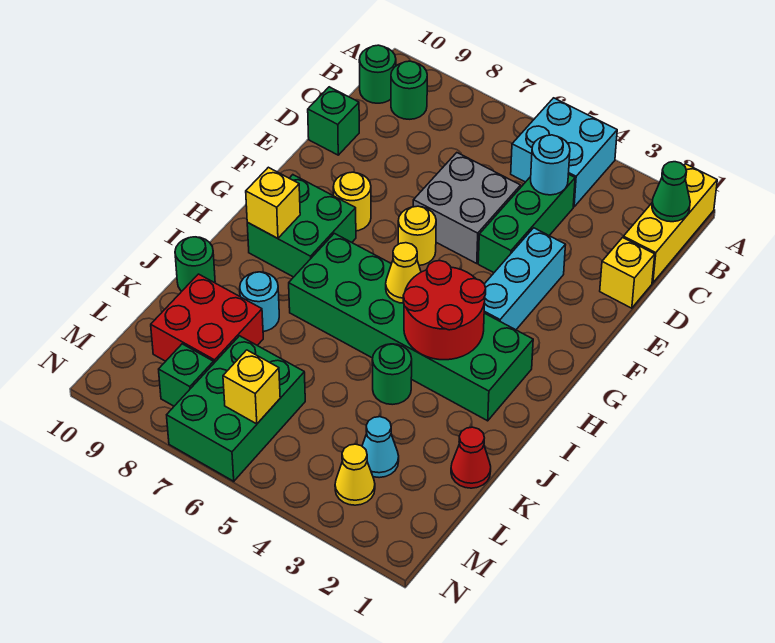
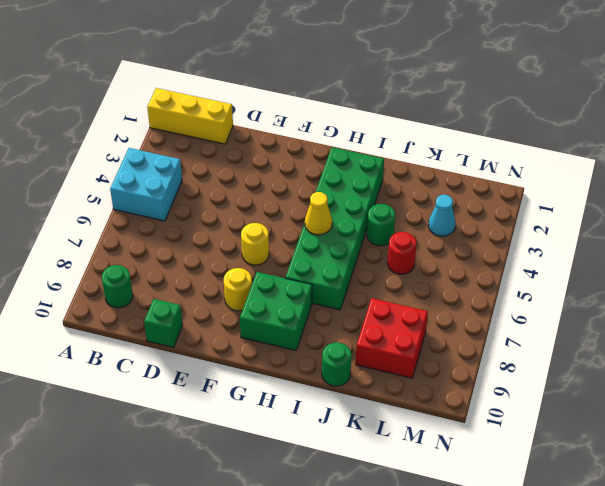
red 1x1 round brick [387,232,417,274] -> none
none -> green 1x1 round brick [359,45,396,103]
none -> green 1x3 brick [478,174,575,273]
none -> yellow 1x1 brick [600,238,655,308]

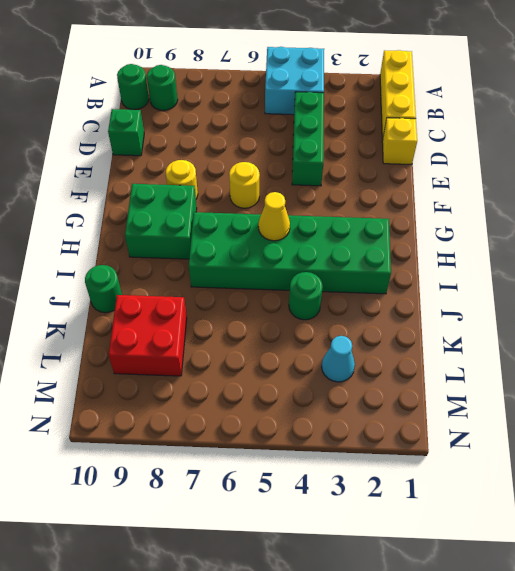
none -> grey 2x2 brick [413,153,521,263]
none -> cyan 1x3 brick [484,228,565,330]
none -> cyan 1x1 round brick [240,272,279,331]

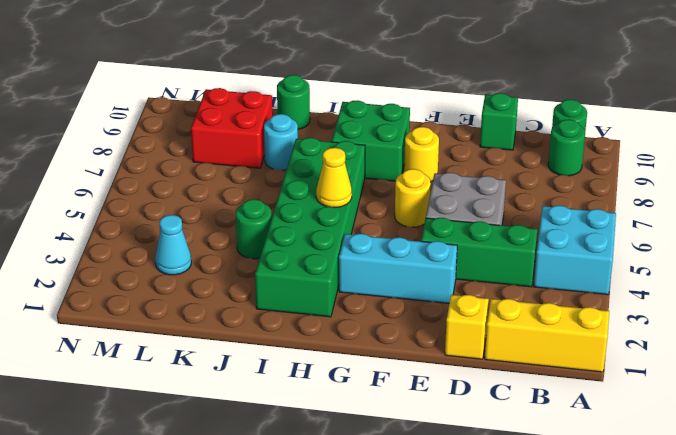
none -> red 1x1 cone [451,427,491,488]
none -> green 2x3 brick [167,336,305,481]
none -> yellow 1x1 cone [335,444,375,505]

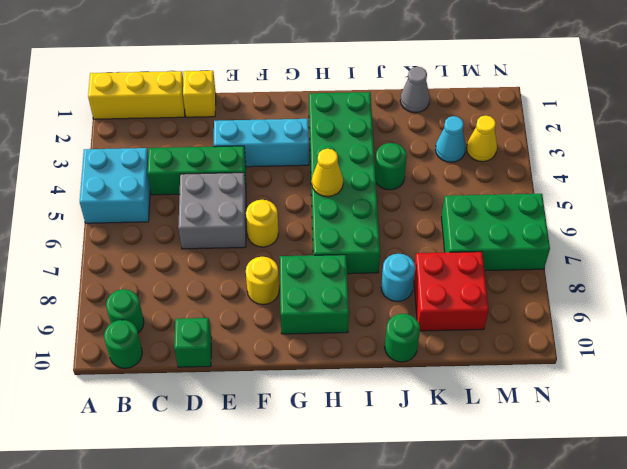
grey 1x1 cone [400,67,430,113] -> red 1x1 cone [451,427,491,488]
none -> green 1x1 brick [159,344,214,406]
none -> green 1x1 cone [652,162,690,222]
none -> cyan 1x1 round brick [531,135,570,195]

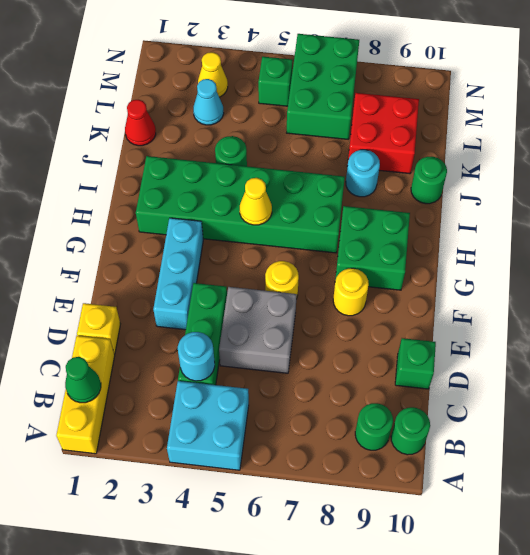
green 1x1 brick [258,57,293,106] -> green 1x1 brick moved to [159,344,214,406]
none -> red 2x2 round brick [403,261,486,360]
none -> yellow 1x1 brick [246,167,300,238]
none -> yellow 1x1 brick [223,350,280,424]

